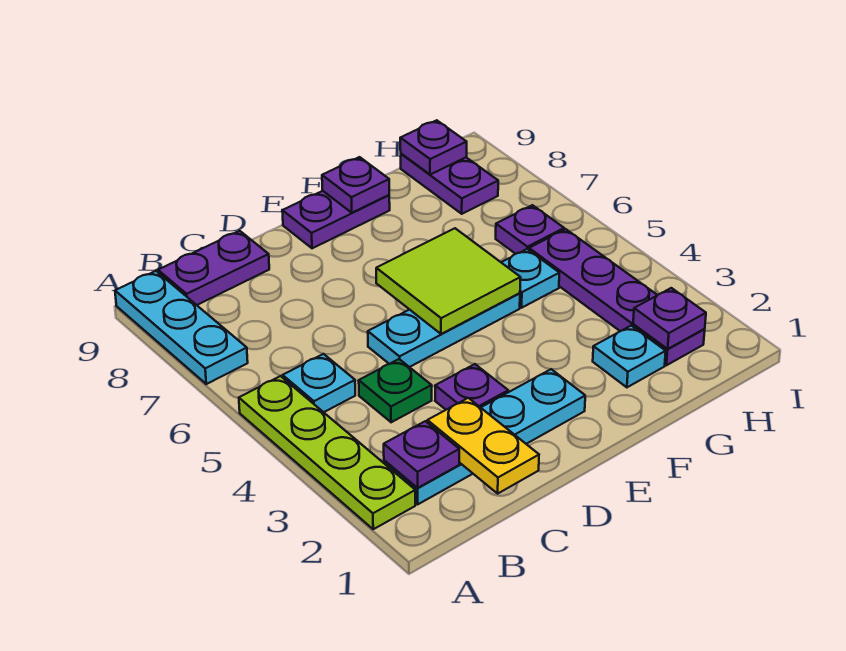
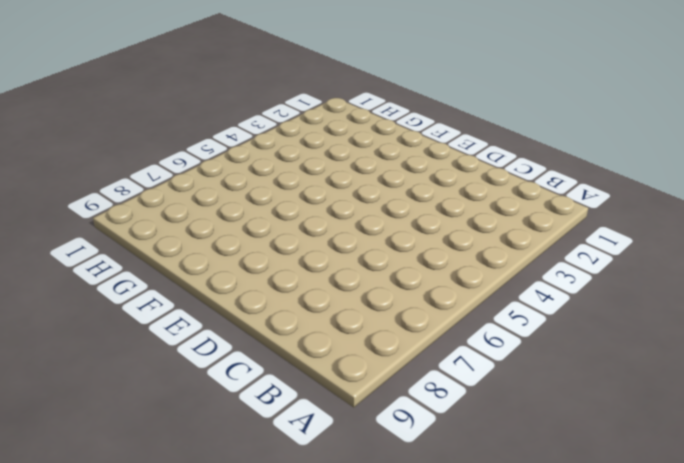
none -> lime 1x4 plate [239,376,415,529]
none -> cyan 1x3 plate [115,271,248,384]
none -> cyan 1x4 plate [384,369,585,504]

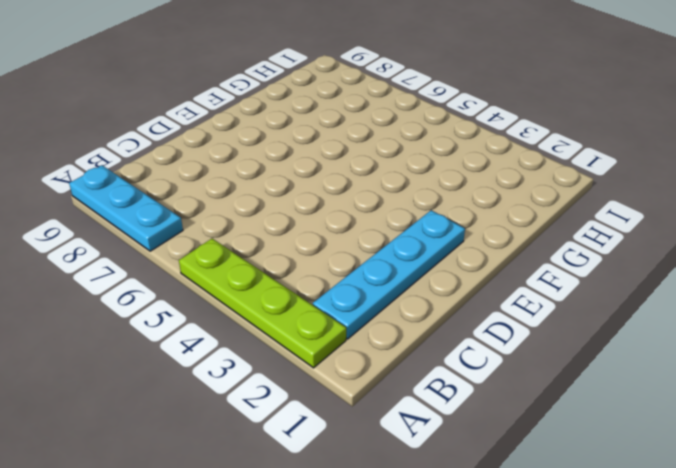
none -> cyan 1x1 plate [283,354,355,412]
none -> purple 1x2 plate [158,231,269,305]
none -> green 1x1 plate [359,359,432,422]

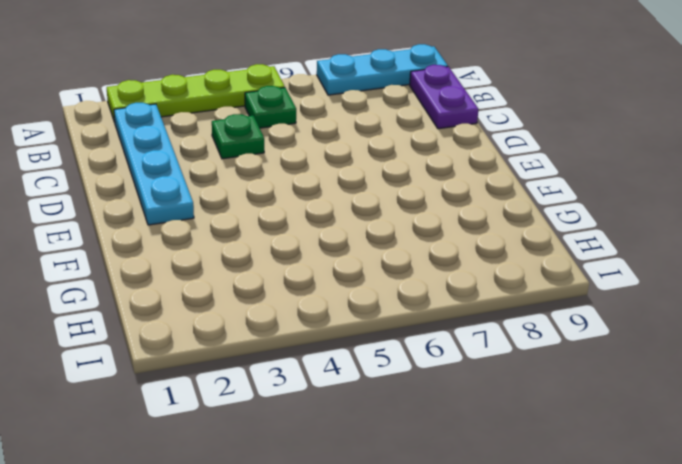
green 1x1 plate [245,86,296,128] -> cyan 1x1 plate [283,354,355,412]
none -> purple 1x1 plate [435,364,508,410]
none -> cyan 1x3 plate [368,293,520,367]
none -> purple 1x2 plate [282,191,390,248]

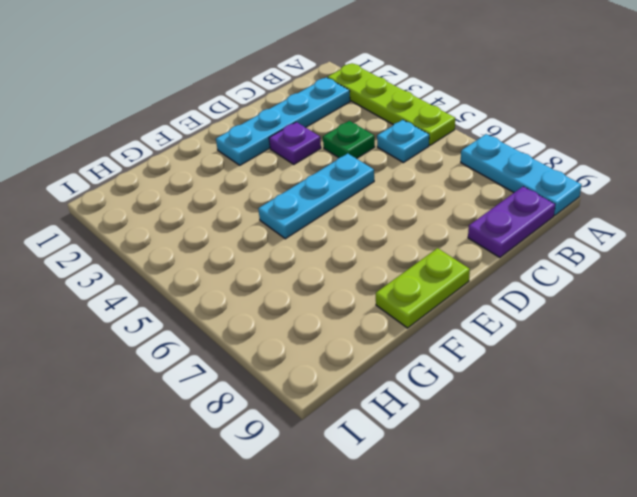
lime 1x2 plate [376,248,470,328] -> purple 1x2 plate [282,191,390,248]
none -> cyan 1x1 plate [593,326,666,387]
none -> cyan 1x1 plate [501,249,559,308]
none -> purple 1x4 plate [529,229,705,365]

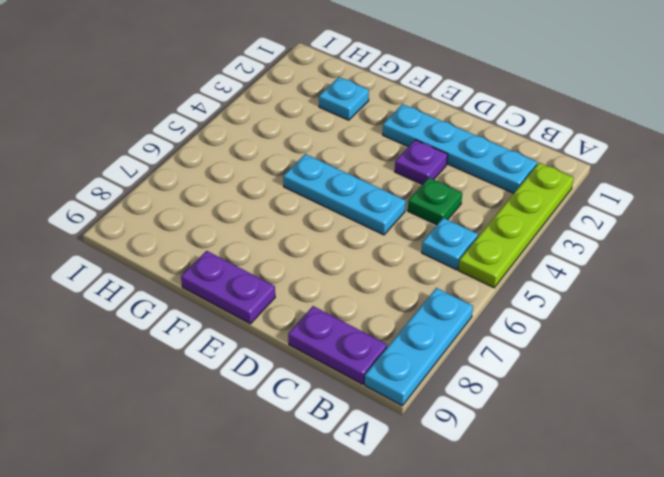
none -> cyan 1x1 plate [501,249,559,308]
none -> purple 1x4 plate [529,229,705,365]
none -> purple 1x1 plate [496,205,564,254]

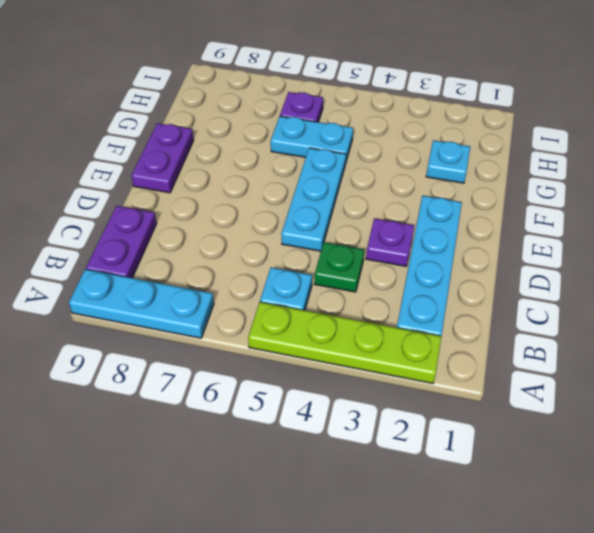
cyan 1x2 plate [271,116,353,164] -> cyan 1x1 plate [501,249,559,308]
none -> purple 1x4 plate [529,229,705,365]
none -> purple 1x2 plate [401,154,498,214]
none -> purple 1x1 plate [384,421,459,488]

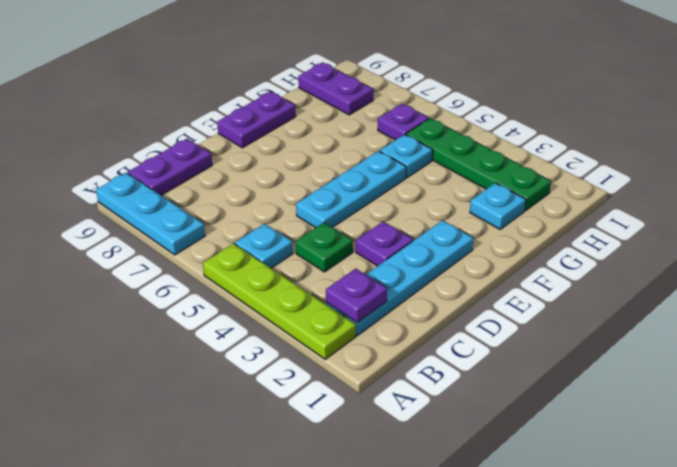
green 1x4 plate [406,118,551,210] -> purple 1x4 plate [529,229,705,365]
none -> yellow 1x2 plate [427,398,539,493]
none -> lime 2x2 tile [376,228,521,334]
none -> purple 1x1 plate [322,157,389,213]

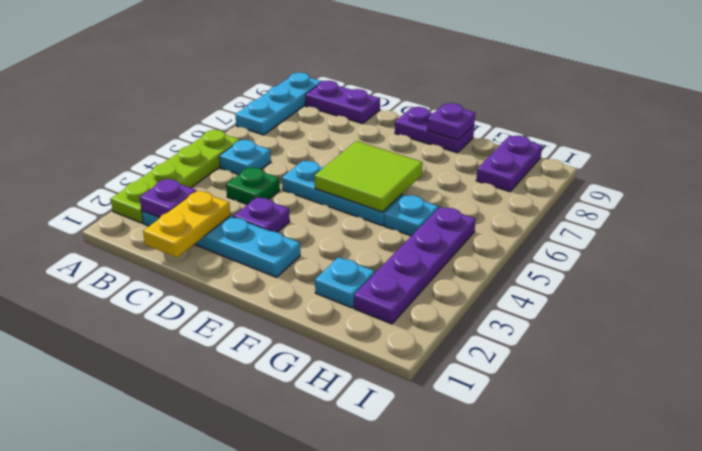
none -> purple 1x1 plate [496,205,564,254]
none -> purple 1x1 plate [633,288,706,349]
none -> purple 1x1 plate [400,120,467,175]

